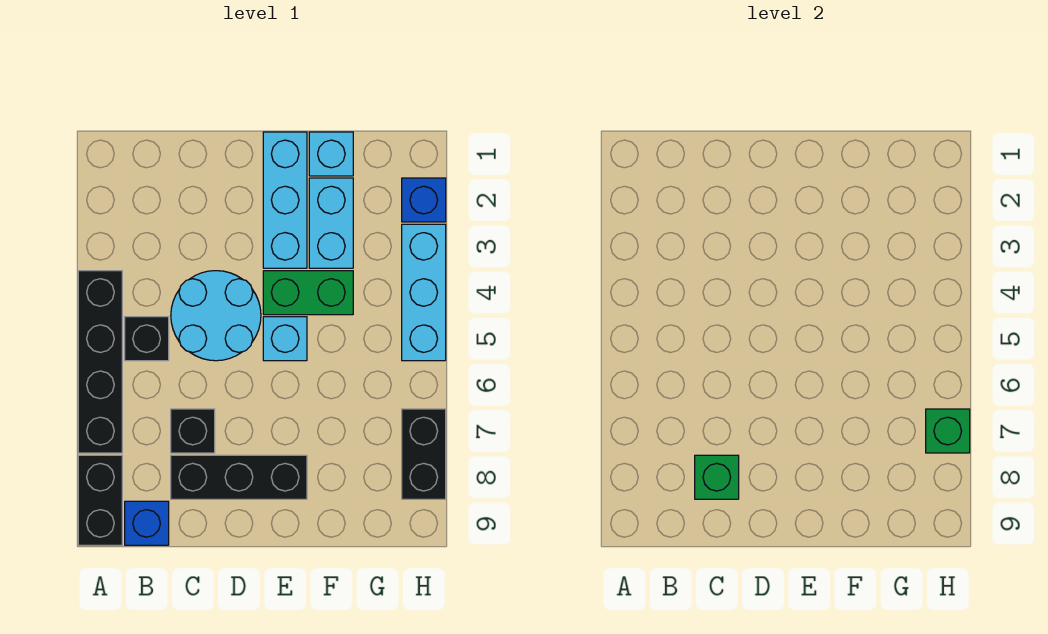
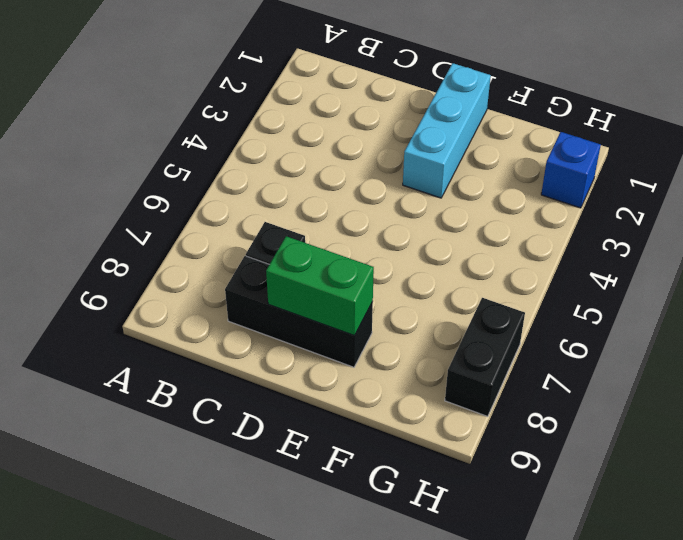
green 1x2 brick [266,236,374,336] -> green 1x2 brick moved to [263,271,353,315]
none -> black 1x4 brick [78,271,122,453]
none -> black 1x2 brick [78,455,122,545]
none -> black 1x1 brick [125,317,169,361]

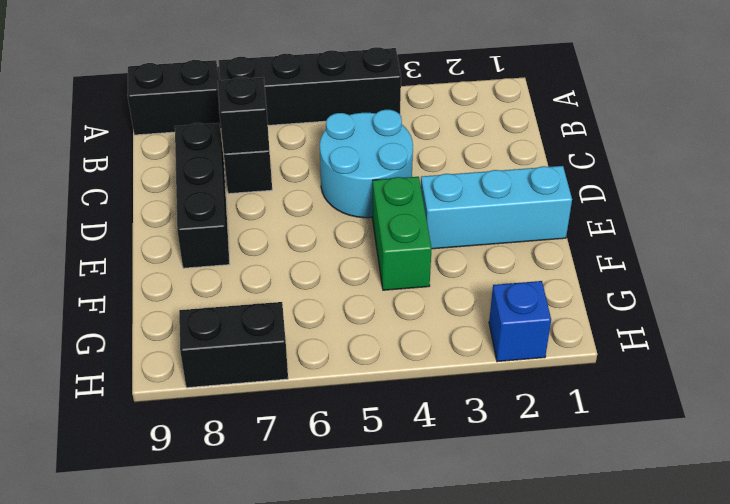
black 1x1 brick [218,77,270,154] -> black 1x1 brick moved to [125,317,169,361]
none -> blue 1x1 brick [125,501,169,545]
none -> cyan 1x1 brick [263,317,307,361]
none -> cyan 1x1 brick [309,132,353,176]

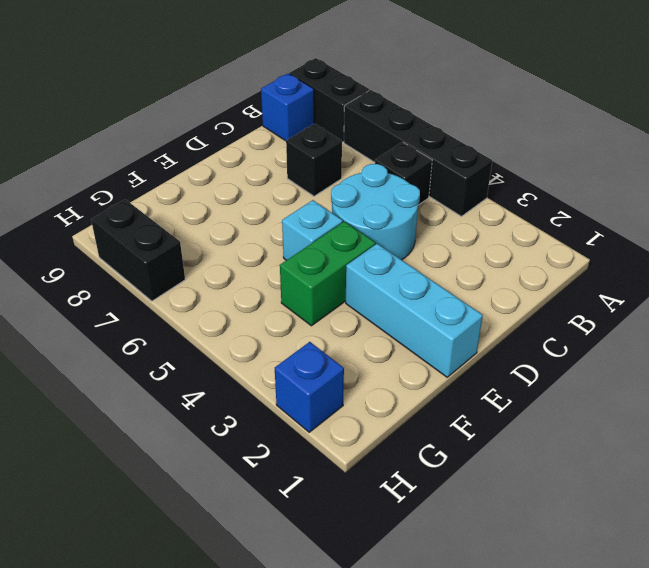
none -> black 1x3 brick [171,455,307,499]
none -> cyan 1x1 brick [309,132,353,176]
none -> cyan 1x2 brick [309,178,353,268]

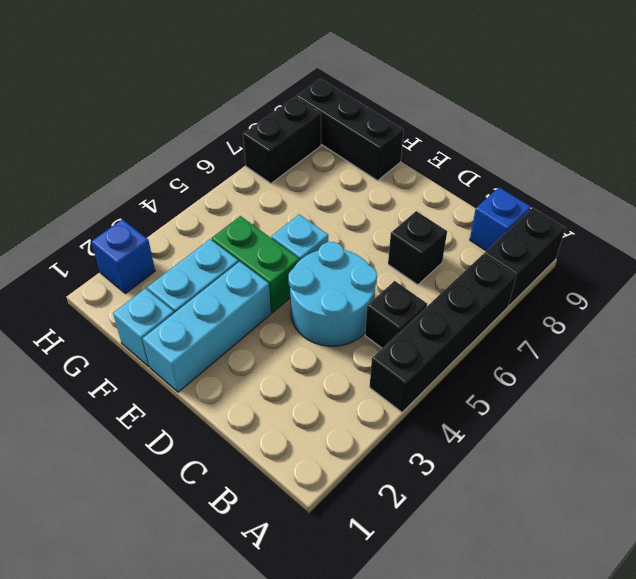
black 1x3 brick [296,79,404,181] -> black 1x3 brick moved to [171,455,307,499]
none -> cyan 1x3 brick [402,224,446,361]
none -> green 1x1 brick [695,455,739,499]
none -> green 1x1 brick [926,409,970,453]

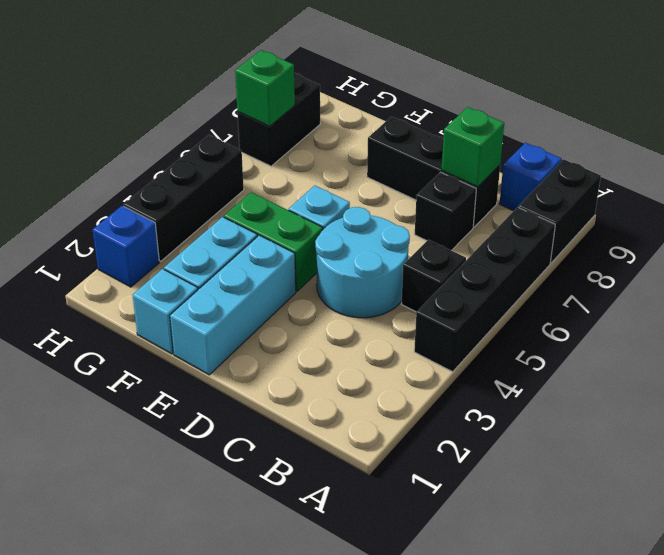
black 1x3 brick [124,135,244,261] -> cyan 1x3 brick [402,224,446,361]

